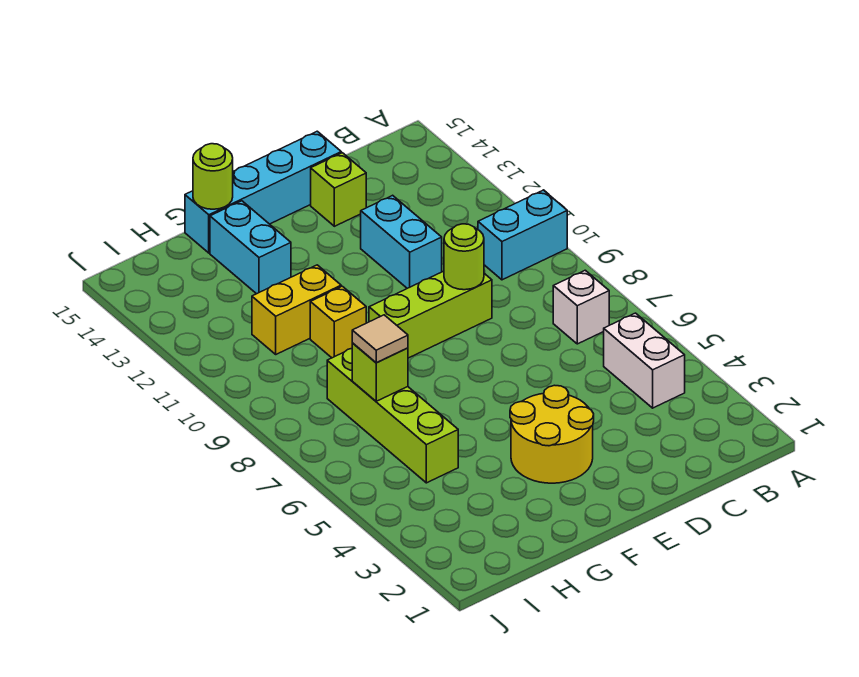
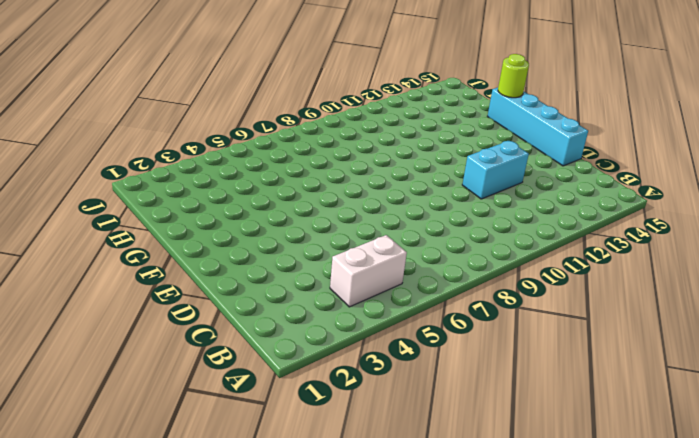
none -> cyan 1x2 brick [478,190,567,280]
none -> white 1x1 brick [553,270,609,344]
none -> lime 1x3 brick [369,271,492,358]

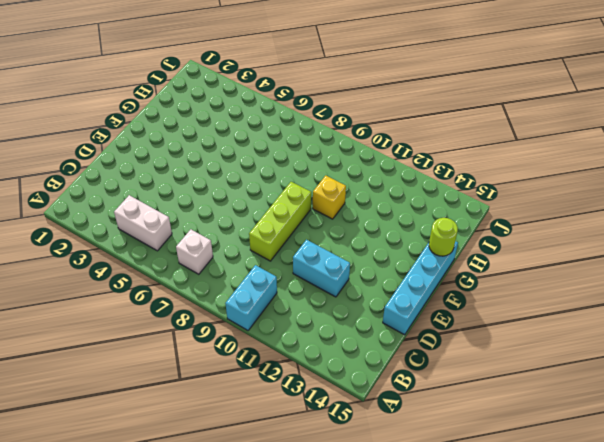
none -> lime 1x1 brick [311,153,366,226]
none -> yellow 2x2 round brick [510,385,594,483]
none -> yellow 1x2 brick [252,265,341,354]

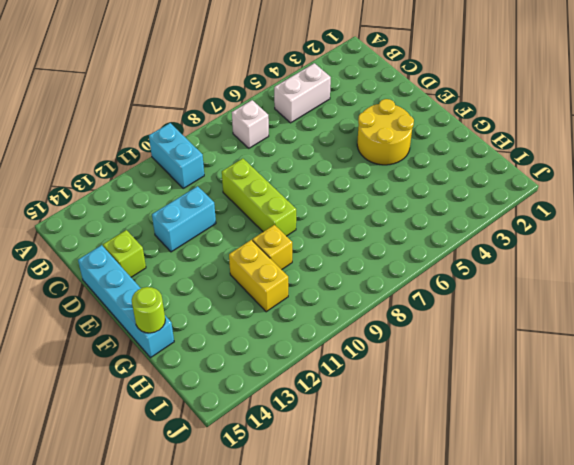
none -> cyan 1x2 brick [210,201,291,294]
none -> lime 1x4 brick [327,349,458,483]
none -> lime 1x1 round brick [444,224,484,290]

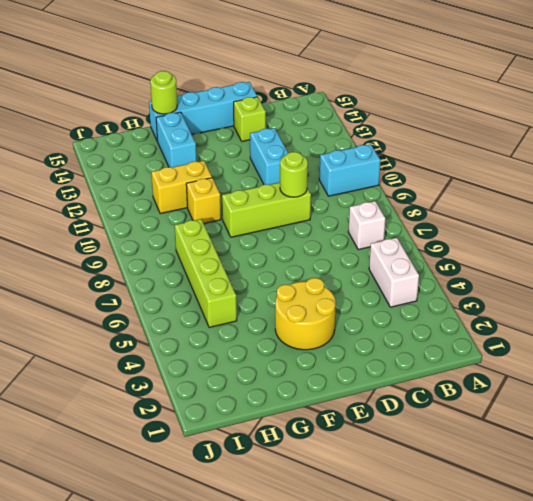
none -> lime 1x1 brick [352,343,408,401]
none -> tan 1x1 tile [352,315,408,363]

